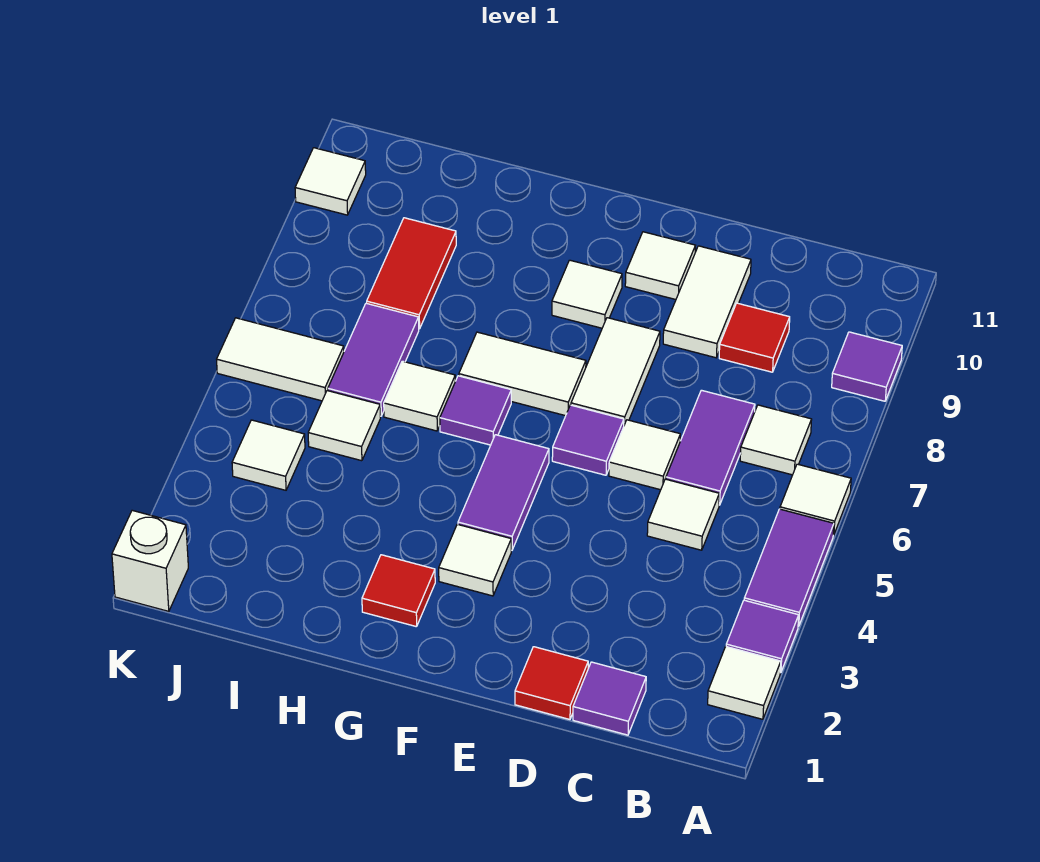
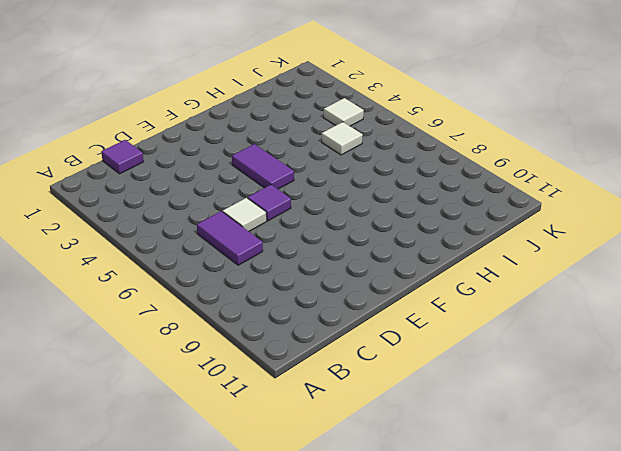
none -> white 1x1 tile [708,647,781,719]
none -> purple 1x1 tile [726,600,799,673]
none -> purple 1x2 tile [744,509,834,626]
none -> white 1x1 tile [780,464,851,535]

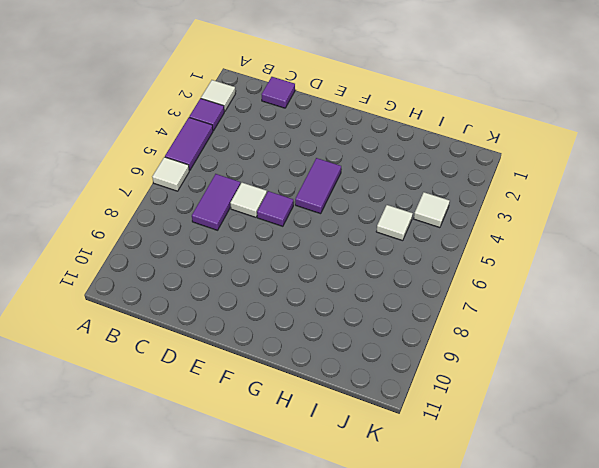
none -> purple 1x1 tile [832,332,902,401]
none -> white 1x1 tile [740,405,812,475]
none -> white 1x1 tile [647,479,719,550]
none -> red 1x1 tile [719,303,790,372]

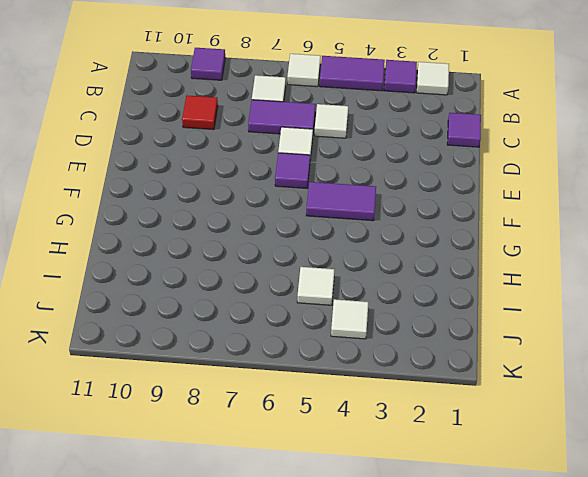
none -> red 1x1 tile [515,647,588,719]
none -> white 1x2 tile [663,246,751,358]
none -> white 1x2 tile [571,318,660,425]
none -> white 1x1 tile [625,232,695,300]

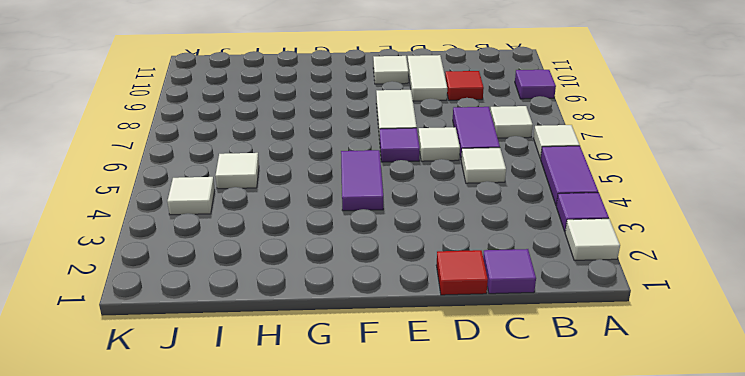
none -> white 1x1 tile [439,524,511,596]
none -> white 1x2 tile [459,332,586,416]
none -> white 1x1 tile [552,260,622,328]
none -> red 1x1 tile [362,555,435,627]

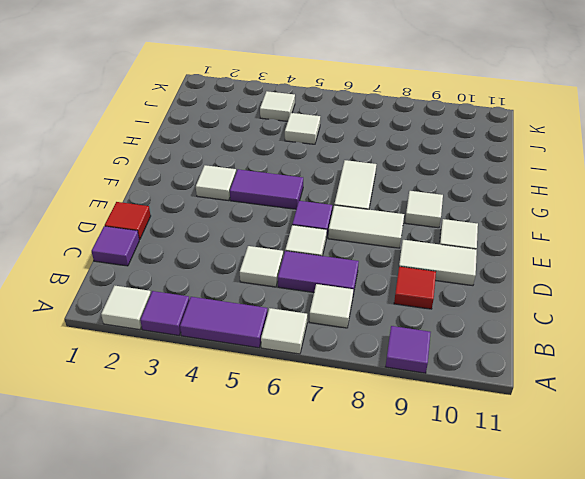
none -> red 1x1 tile [362,555,435,627]
none -> purple 1x1 tile [440,376,511,445]
none -> white 1x1 tile [384,361,455,431]
none -> purple 1x2 tile [328,303,419,416]

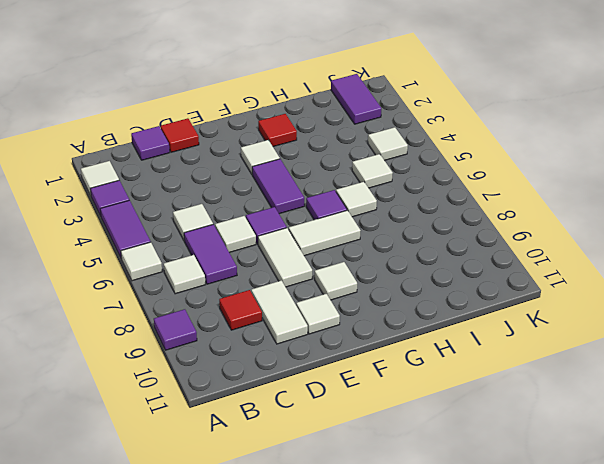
purple 1x2 tile [331,74,381,124] -> purple 1x2 tile moved to [328,303,419,416]
none -> red 1x2 tile [367,218,456,329]
none -> white 1x2 tile [217,318,344,401]
none -> white 1x1 brick [112,510,188,611]
none -> white 1x1 tile [295,148,366,215]

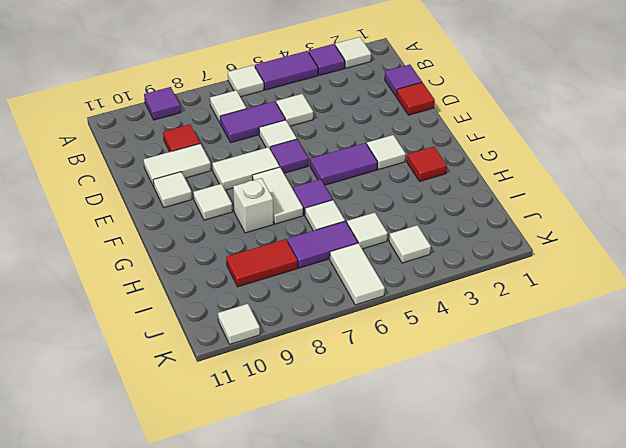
white 1x1 brick [233,178,274,233] -> white 1x1 brick moved to [112,510,188,611]

